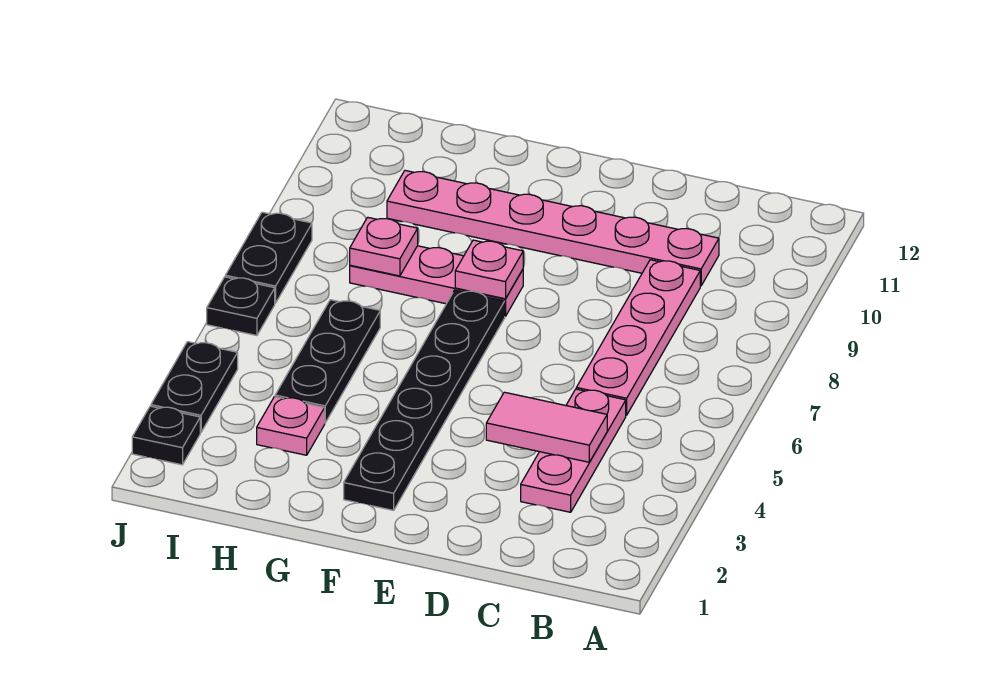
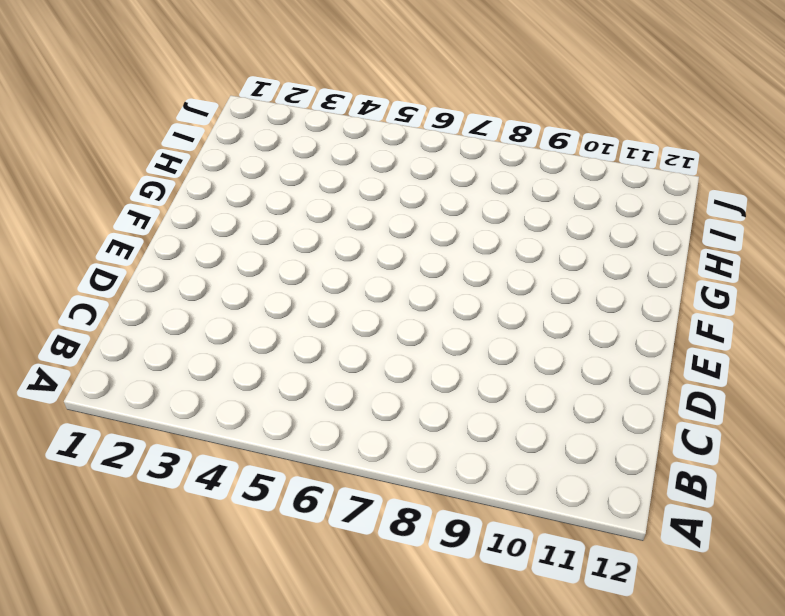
none -> pink 1x3 plate [521,389,626,512]
none -> pink 1x4 plate [576,260,700,415]
none -> pink 1x6 plate [387,170,719,286]

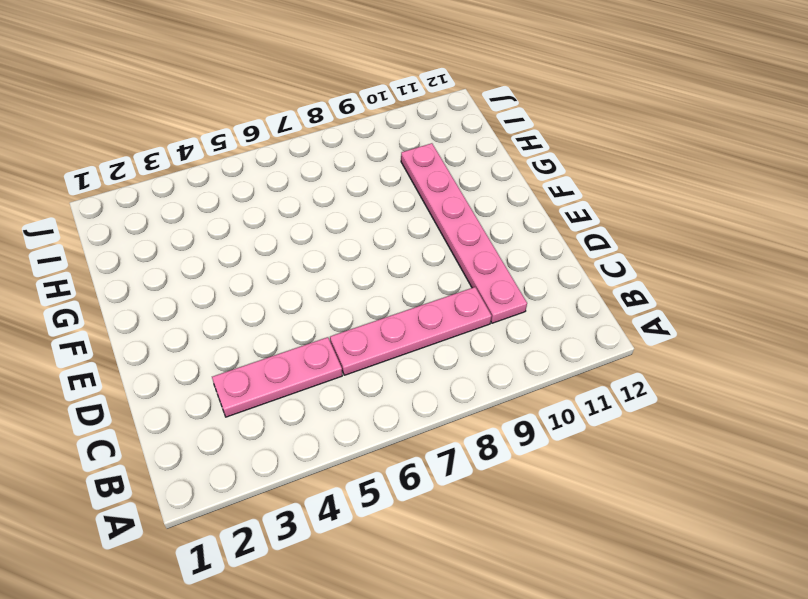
none -> black 1x6 plate [344,290,505,510]
none -> pink 1x3 plate [350,246,523,316]
none -> pink 1x1 plate [257,397,325,455]

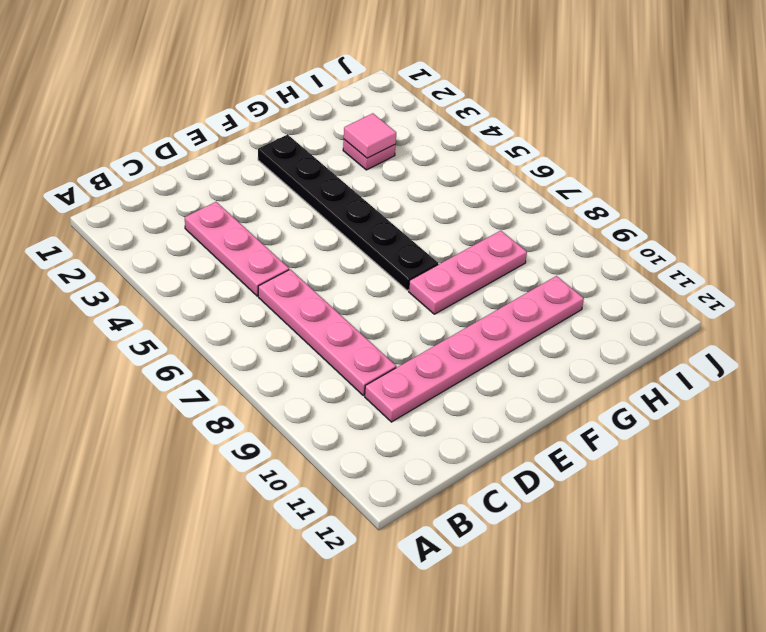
pink 1x1 tile [344,113,396,158] -> none
none -> black 1x3 plate [275,300,380,423]
none -> black 1x1 plate [132,406,200,465]
none -> black 1x2 plate [151,342,238,432]

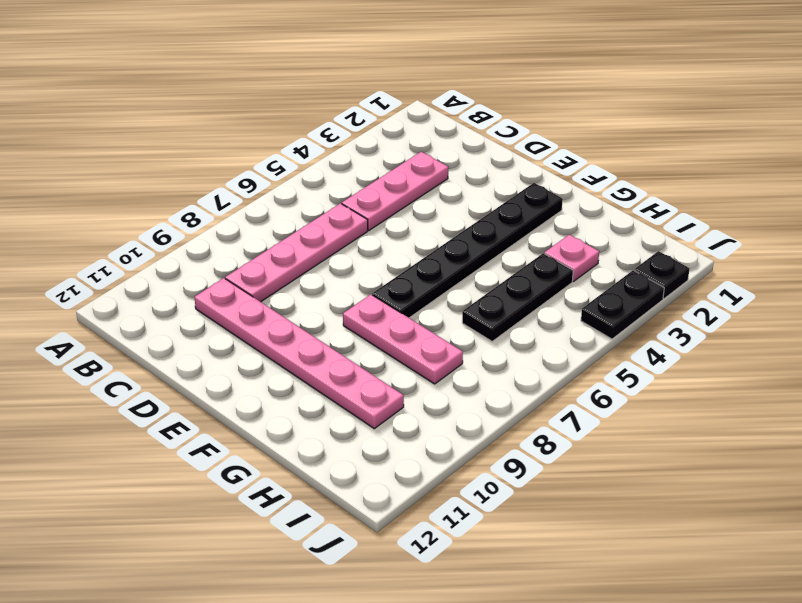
none -> black 1x1 plate [207,277,275,336]
none -> black 1x2 plate [225,212,312,303]
none -> pink 1x2 tile [486,392,607,462]

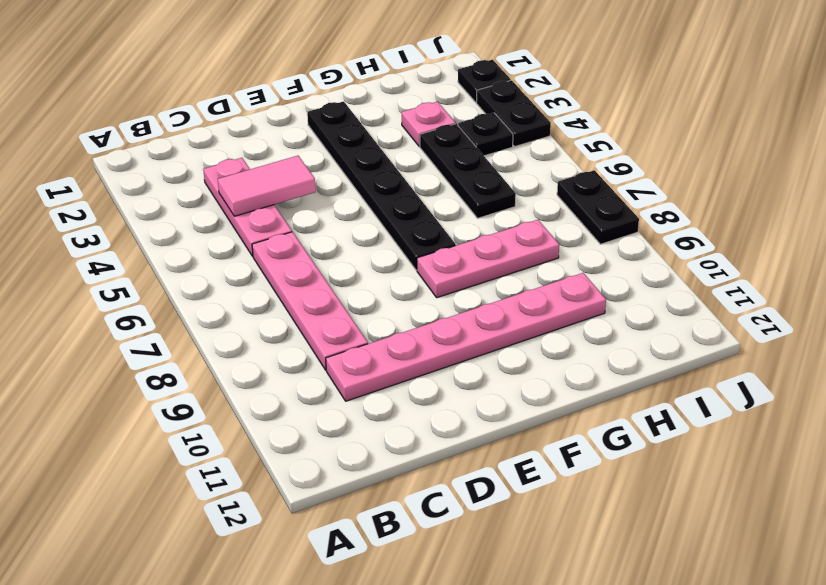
black 1x1 plate [458,113,513,156] -> black 1x1 plate moved to [207,277,275,336]
none -> pink 1x1 plate [455,240,523,299]
none -> pink 1x1 plate [350,217,418,276]

